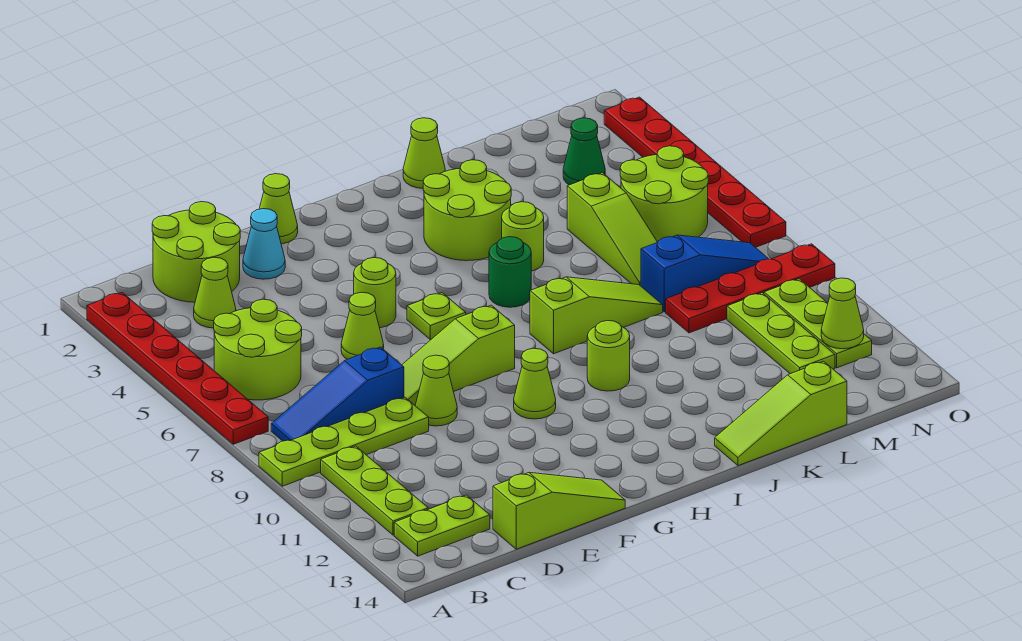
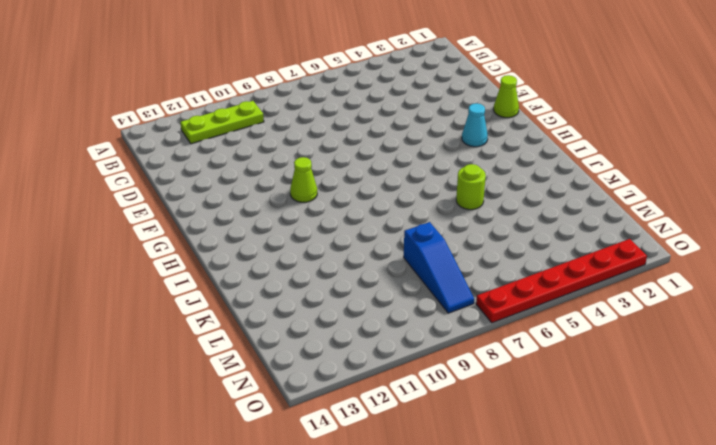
cyan 1x1 cone [462,103,488,147] -> cyan 1x1 cone moved to [243,209,285,279]
none -> red 1x6 plate [87,293,268,444]
none -> lime 1x4 plate [259,397,429,486]
none -> lime 2x2 round brick [214,299,302,400]
none -> blue 1x3 slope [271,347,404,441]

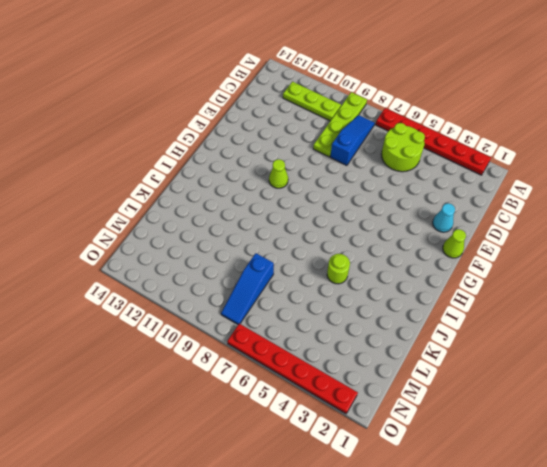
none -> lime 1x2 plate [394,495,490,556]
none -> lime 2x2 round brick [152,202,240,302]
none -> lime 1x1 cone [194,257,236,328]
none -> lime 1x3 slope [493,472,625,549]

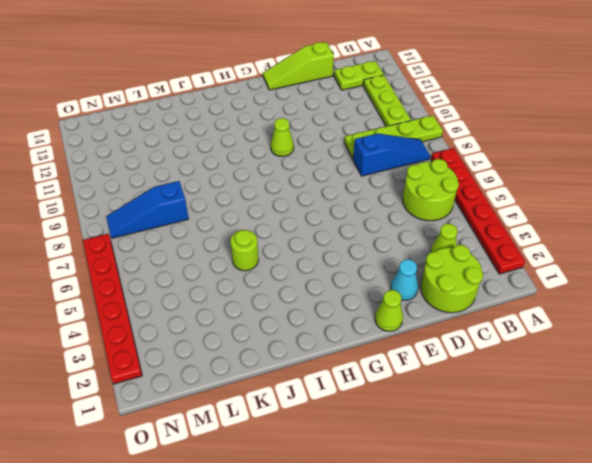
none -> lime 1x1 cone [341,292,384,359]
none -> lime 1x3 slope [402,305,515,405]
none -> lime 1x1 cone [415,355,457,426]
none -> lime 1x1 round brick [354,258,396,328]

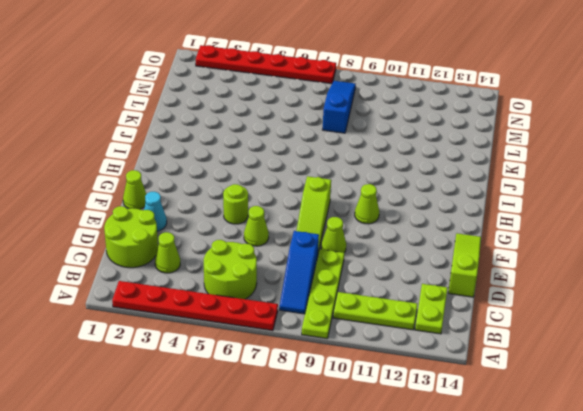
none -> lime 1x1 plate [407,293,466,340]
none -> lime 2x2 round brick [423,160,511,261]
none -> green 1x1 round brick [489,237,531,307]
none -> lime 1x3 slope [530,277,663,354]

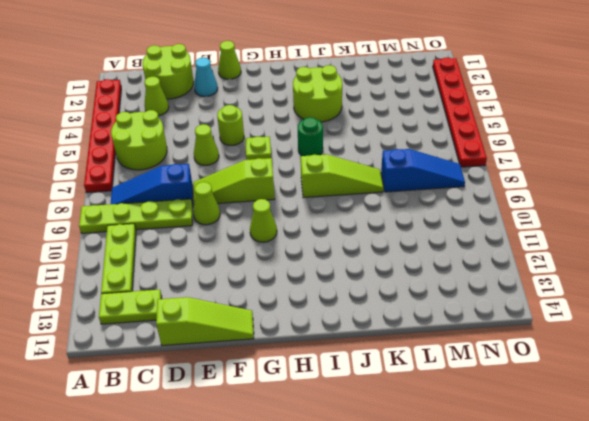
none -> lime 1x1 round brick [587,321,630,391]
none -> lime 1x1 cone [403,118,445,188]
none -> lime 1x1 round brick [502,202,544,271]
none -> lime 1x3 slope [715,361,847,466]

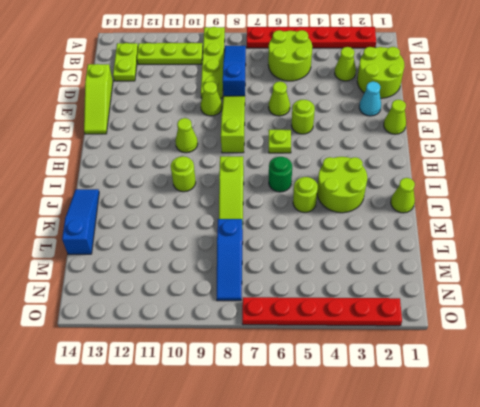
blue 1x3 slope [62,189,99,254] -> lime 1x3 slope [715,361,847,466]
none -> lime 1x3 slope [567,173,657,286]
none -> red 1x4 plate [666,244,835,333]
none -> green 1x1 cone [563,118,605,185]
none -> lime 2x2 round brick [620,146,708,242]

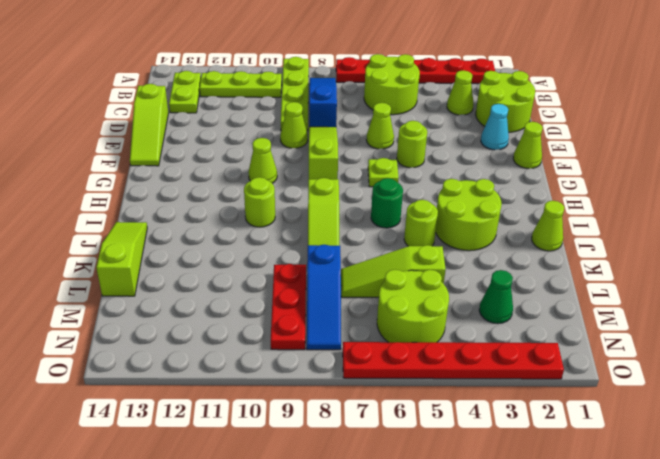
red 1x3 plate [271,264,306,350] -> red 1x4 plate [666,244,835,333]
none -> lime 1x3 plate [727,293,835,374]
none -> lime 1x3 plate [764,279,872,368]
none -> lime 1x1 cone [821,278,864,349]

